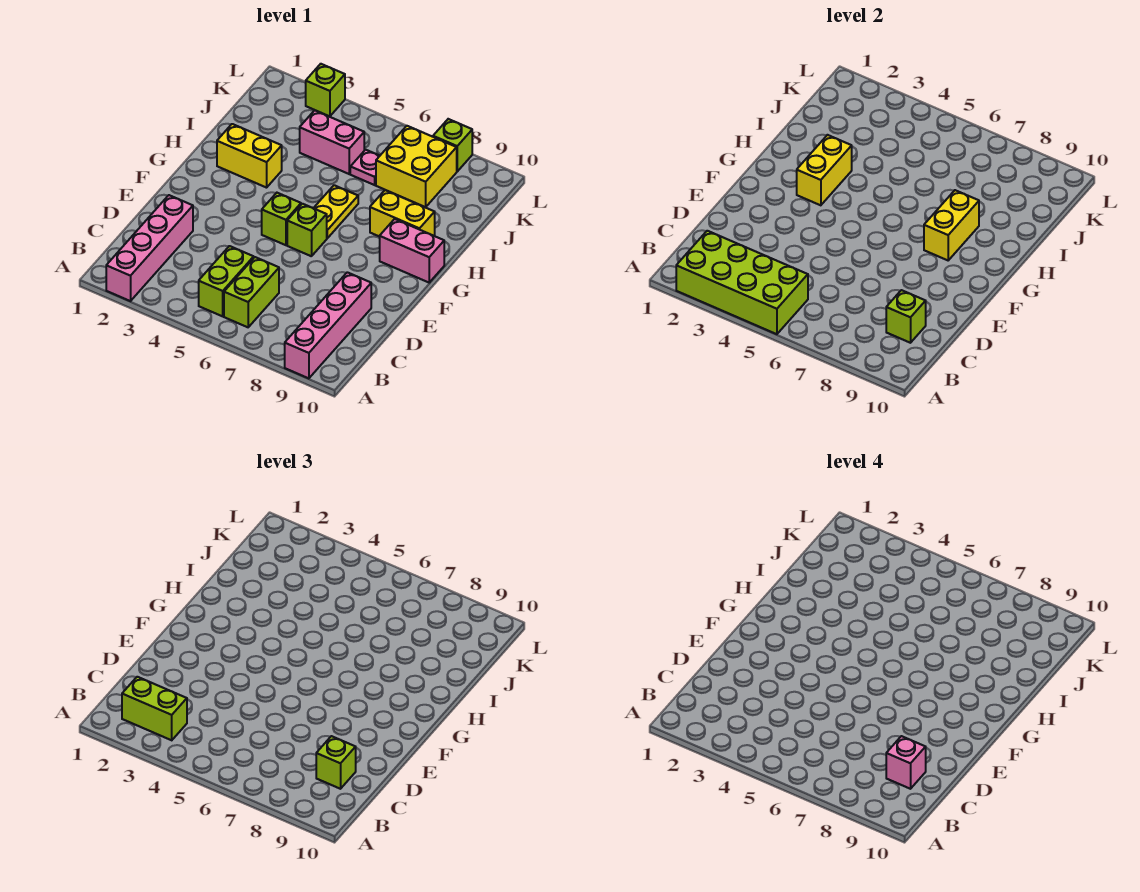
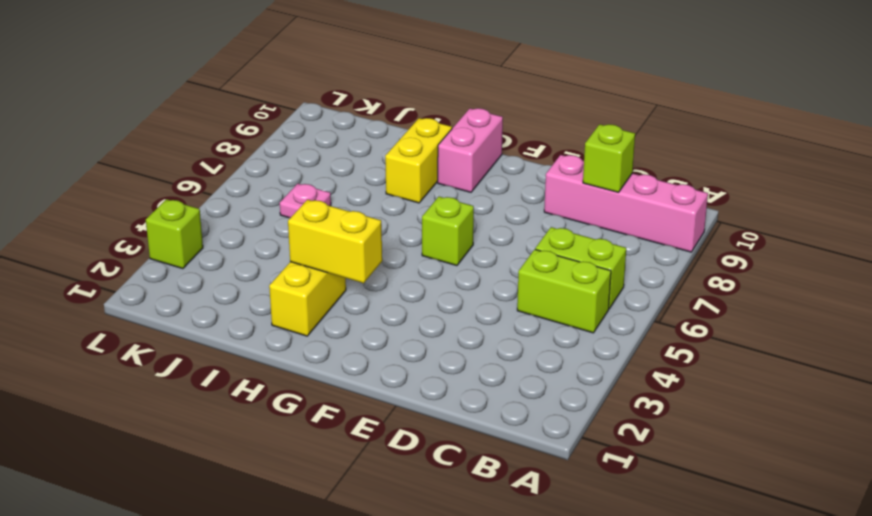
none -> pink 1x4 brick [106,195,193,301]
none -> lime 1x1 brick [262,193,301,245]
none -> yellow 1x2 plate [313,185,358,238]

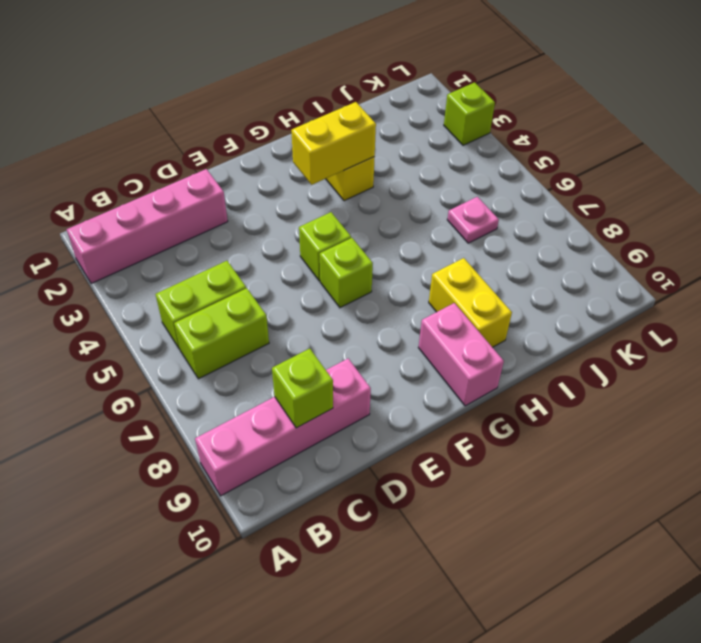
none -> yellow 1x2 plate [313,185,358,238]
none -> pink 1x2 brick [300,110,364,174]
none -> yellow 2x2 brick [376,126,457,207]

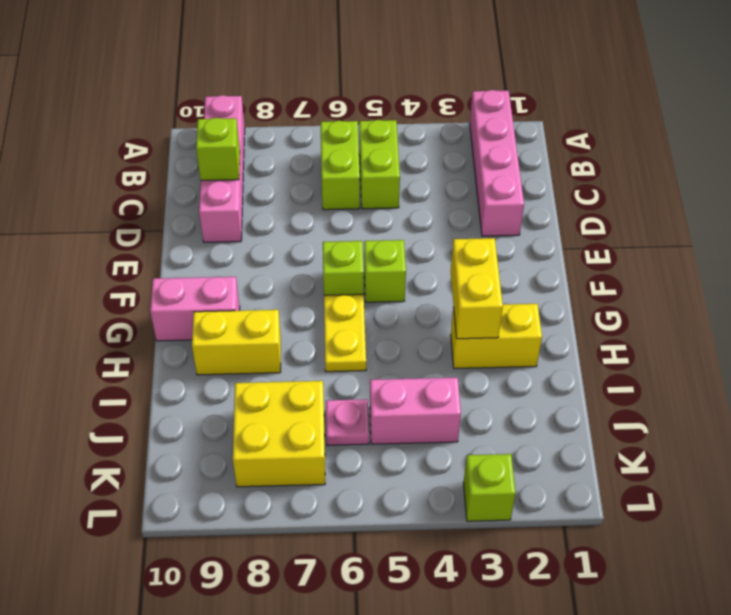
none -> lime 1x1 brick [433,119,472,171]
none -> lime 2x4 brick [676,231,808,334]
none -> yellow 1x2 brick [924,190,979,260]

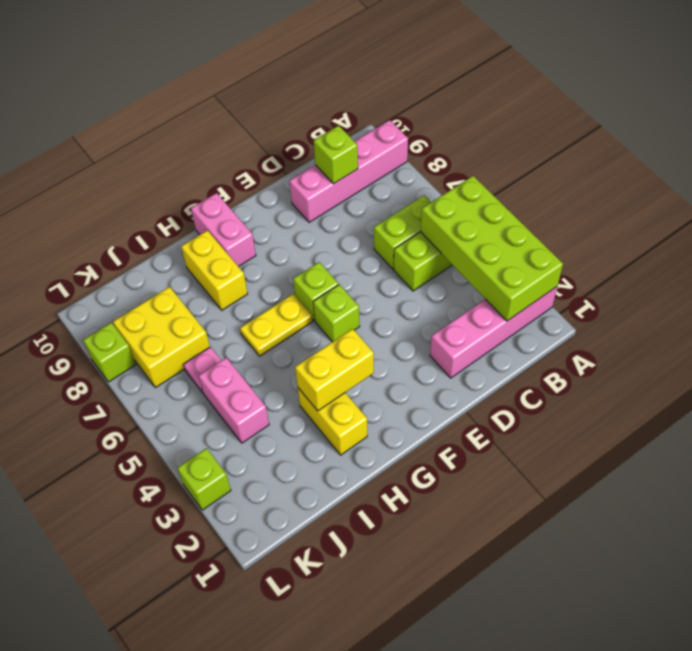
none -> yellow 1x2 brick [924,190,979,260]
none -> lime 1x2 brick [122,677,187,740]
none -> lime 1x1 brick [316,736,356,789]

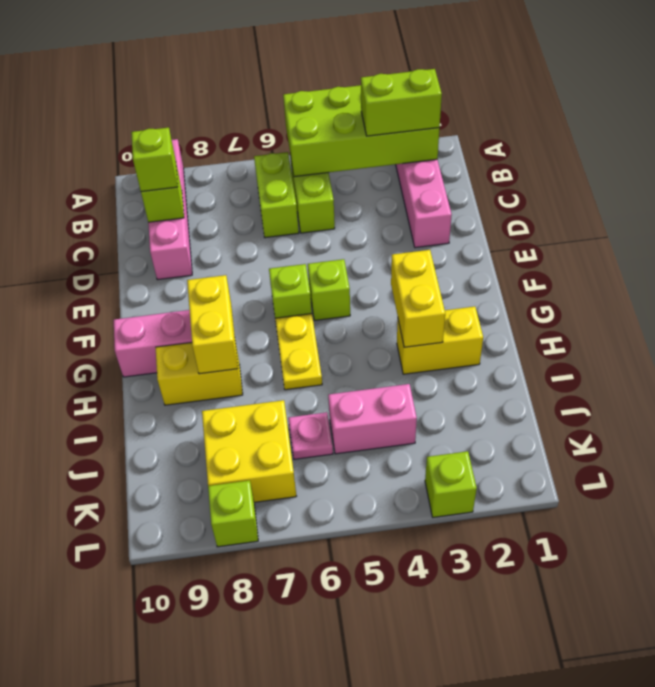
none -> pink 1x1 brick [886,736,926,789]

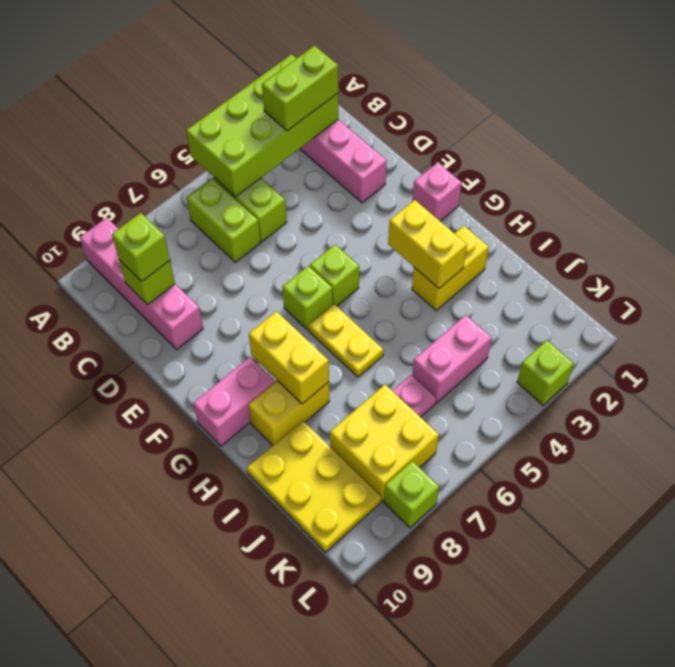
pink 1x1 brick [412,163,462,221] -> pink 1x1 brick moved to [886,736,926,789]
yellow 2x3 plate [247,420,381,552] -> none

